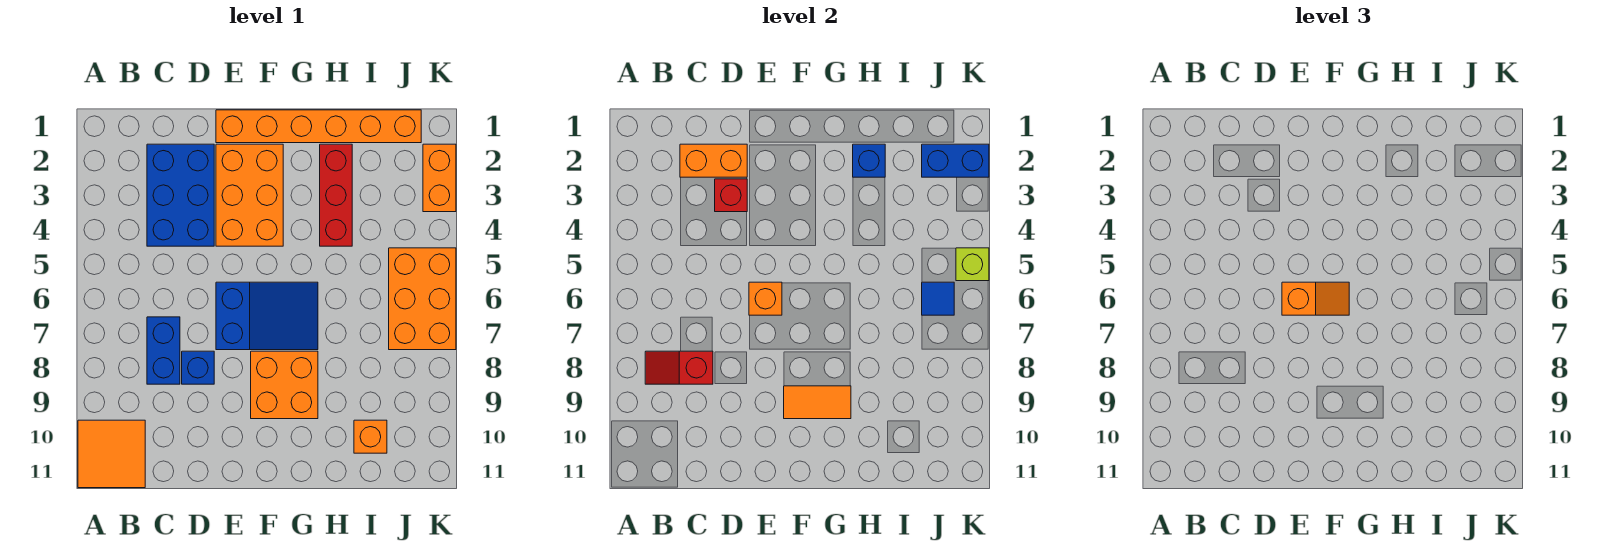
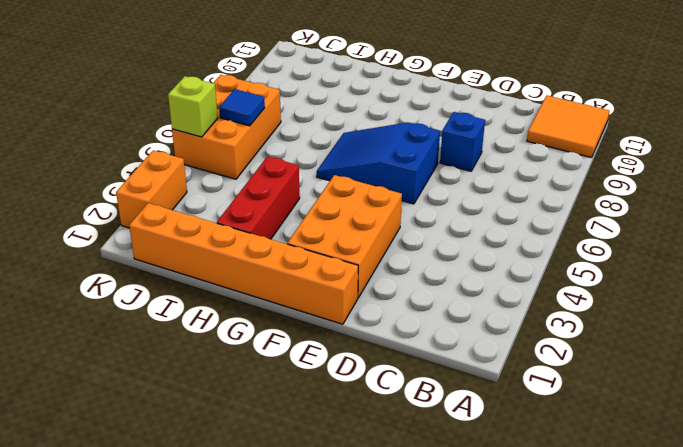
none -> blue 2x3 brick [147,144,214,246]
none -> blue 1x2 brick [147,317,180,384]
none -> orange 2x2 brick [251,351,318,419]

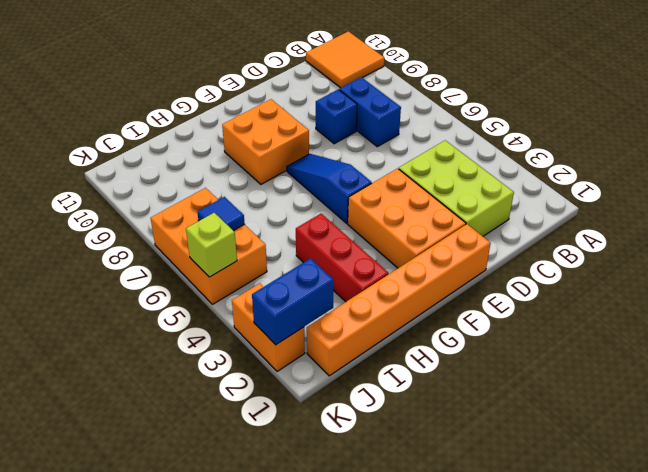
lime 2x3 brick [399,140,514,236] -> blue 2x3 brick [147,144,214,246]
blue 1x3 slope [287,154,372,223] -> blue 2x3 slope [216,282,318,350]
none -> orange 1x1 brick [354,420,387,453]
none -> red 1x2 slope [645,351,713,384]
none -> orange 1x2 brick [680,144,747,177]

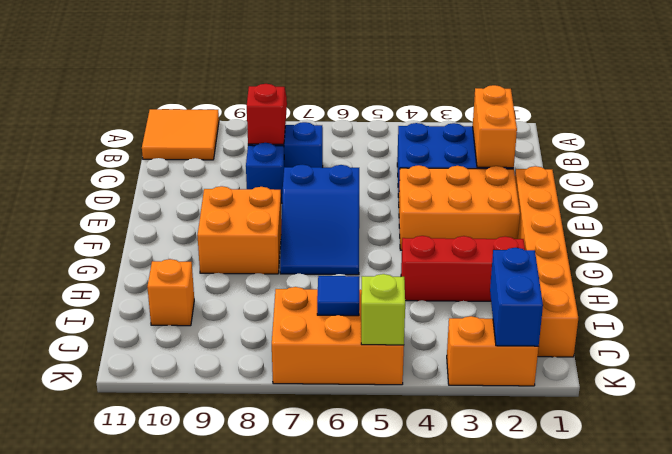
none -> red 1x1 brick [715,179,747,212]
none -> orange 1x1 brick [749,282,782,315]
none -> orange 1x2 tile [784,386,851,419]

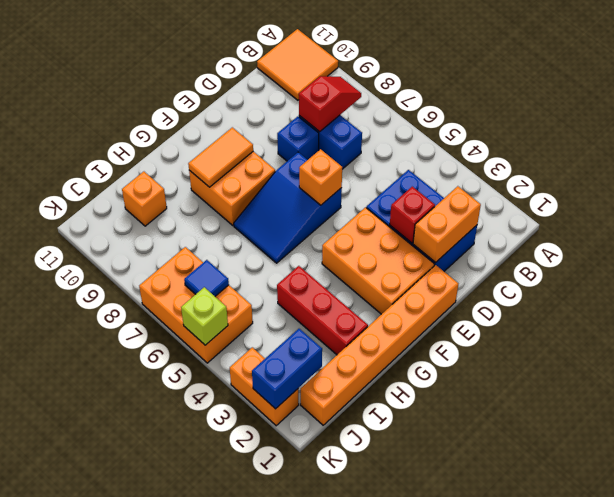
none -> blue 1x1 brick [853,144,885,177]
none -> orange 1x2 slope [1282,282,1349,315]

